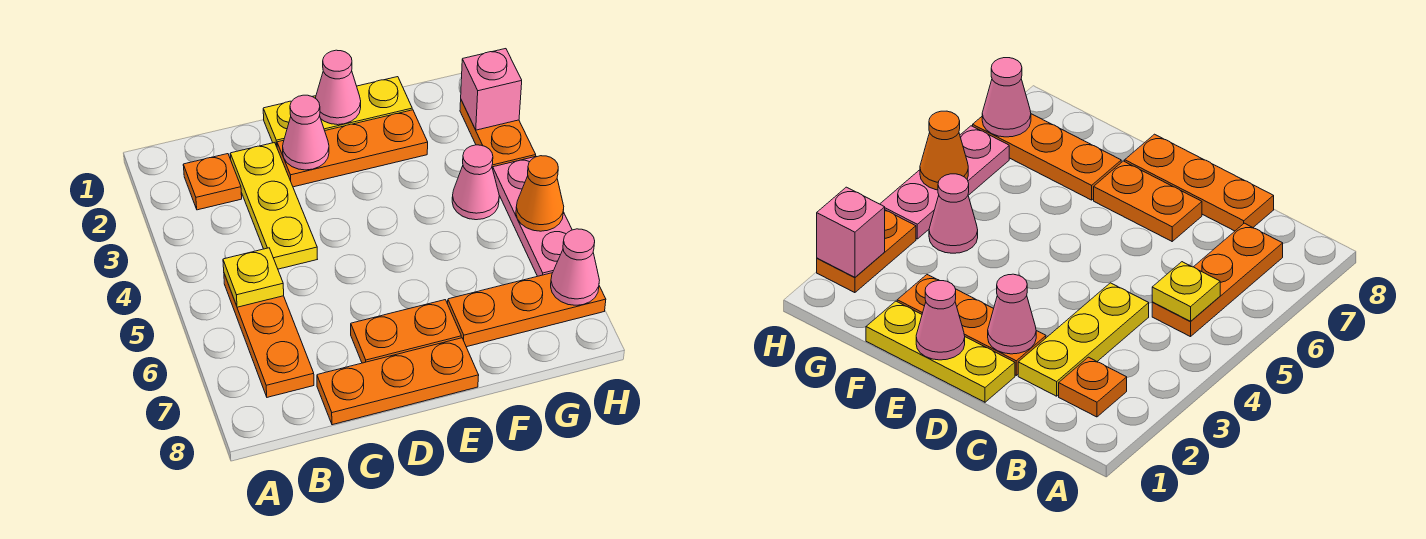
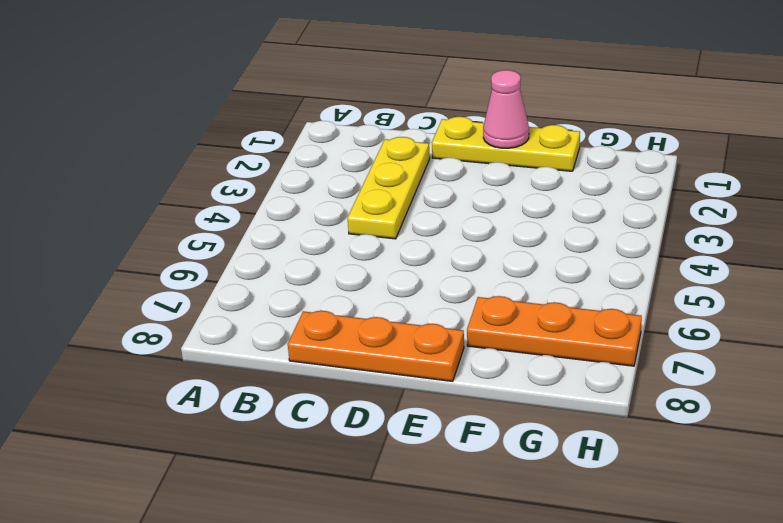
none -> orange 1x1 plate [183,154,242,210]
none -> orange 1x3 plate [224,274,314,397]
none -> orange 1x3 plate [277,110,428,187]

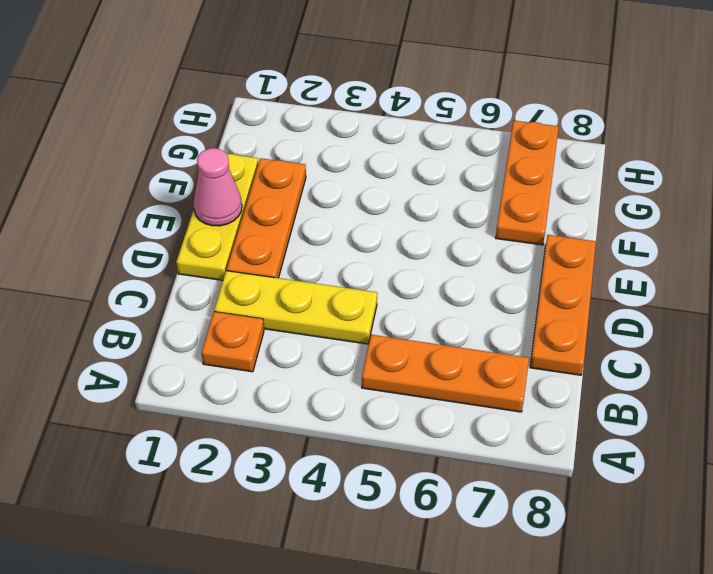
none -> orange 1x2 plate [351,300,461,363]
none -> pink 1x1 cone [452,145,499,220]
none -> orange 1x2 plate [460,100,536,168]

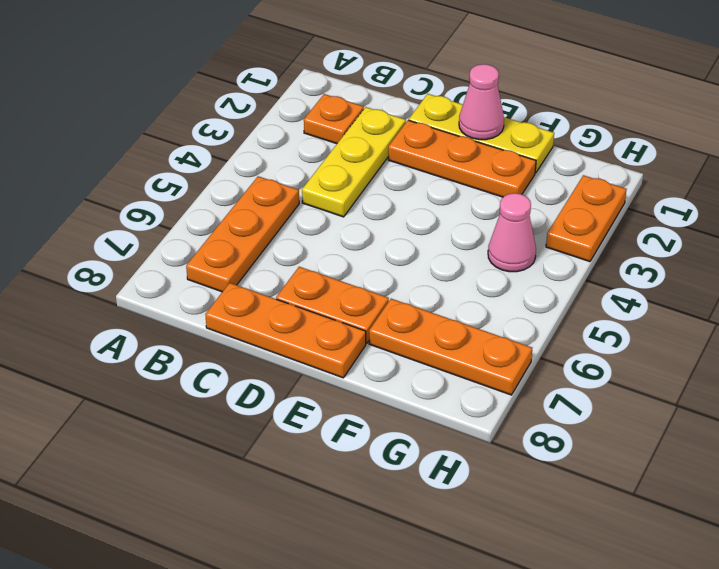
none -> pink 1x3 plate [493,156,572,276]
none -> yellow 1x1 plate [223,248,284,307]
none -> pink 1x1 cone [283,95,329,170]

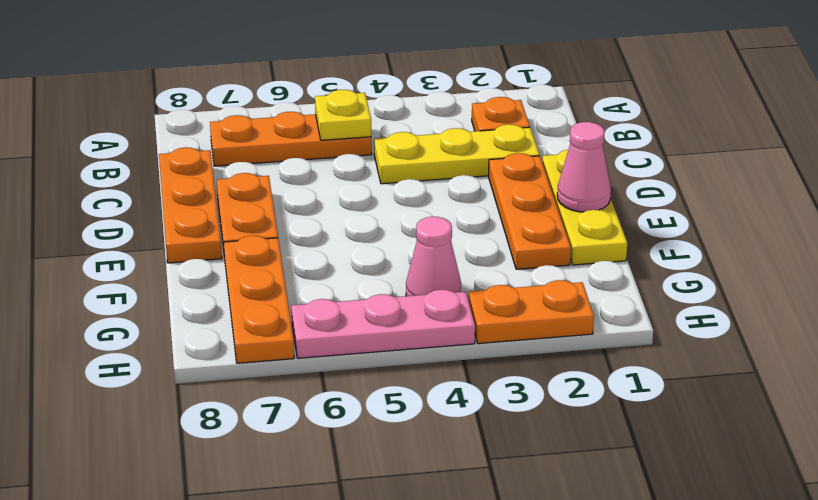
none -> pink 1x1 cone [283,95,329,170]
none -> pink 1x1 brick [461,49,522,130]
none -> orange 1x1 cone [516,156,564,231]

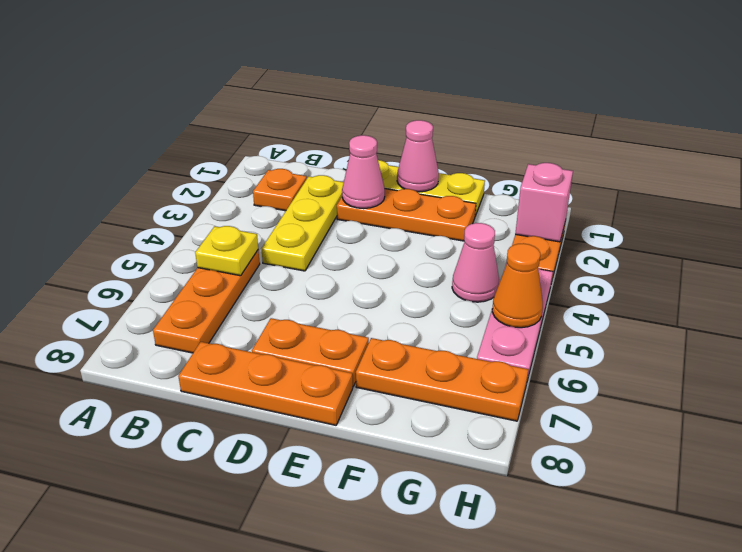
none -> pink 1x1 cone [551,229,600,305]

